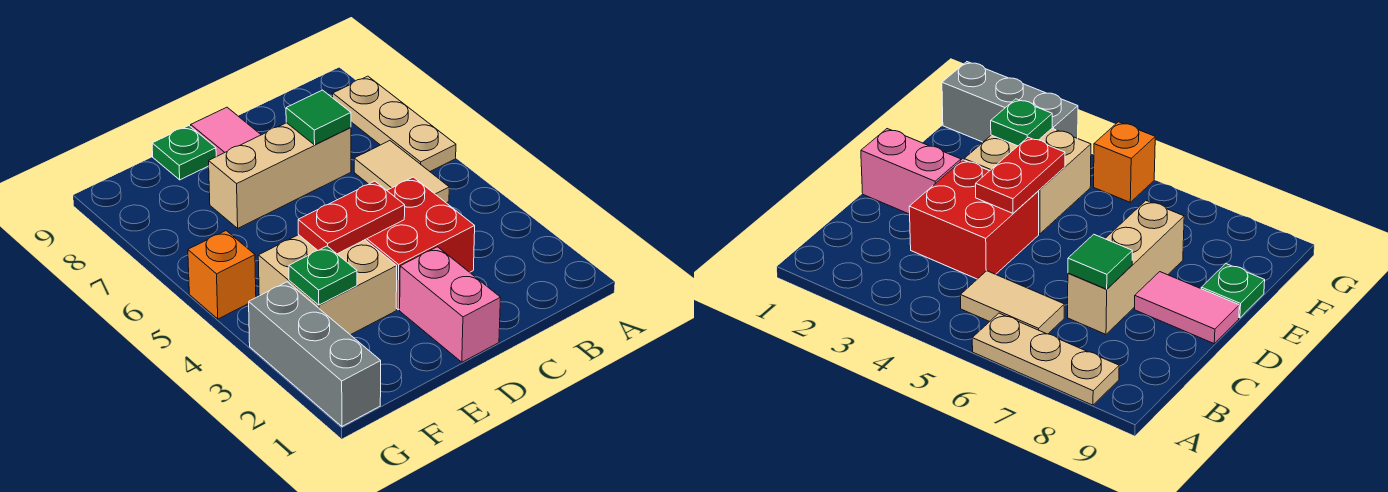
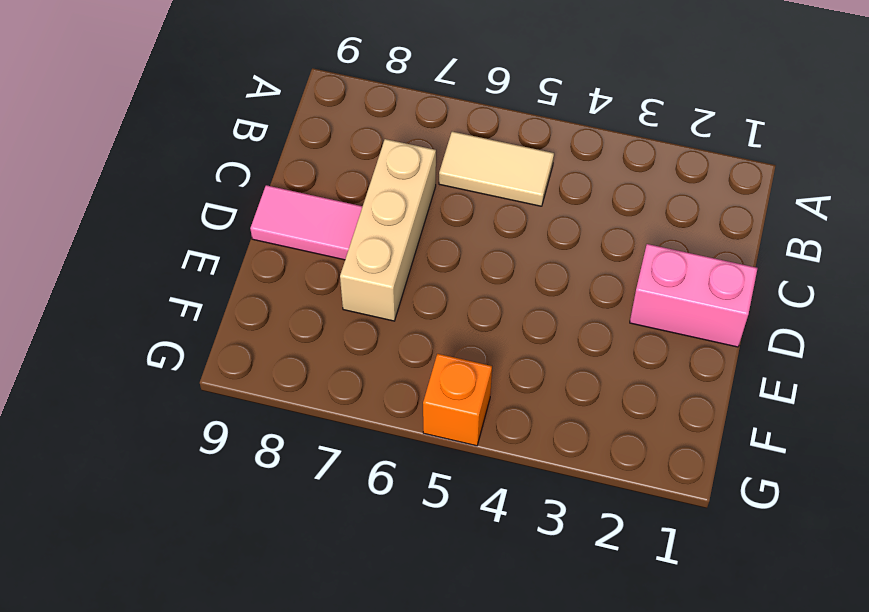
none -> tan 1x3 plate [333,76,456,171]
none -> red 2x2 brick [365,177,475,310]
none -> tan 2x2 brick [258,235,397,335]

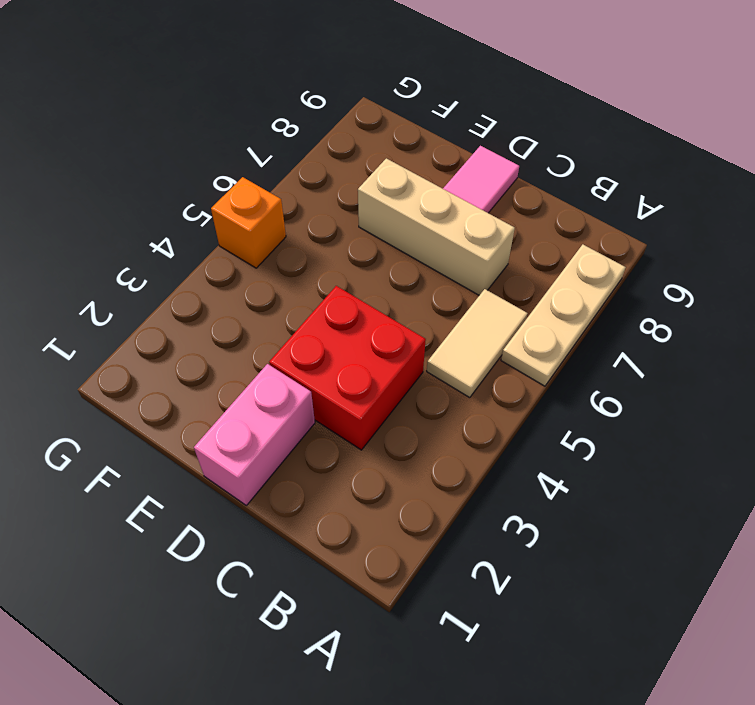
none -> tan 2x2 brick [258,235,397,335]
none -> green 1x1 plate [152,126,216,180]
none -> grey 1x3 brick [249,282,381,426]

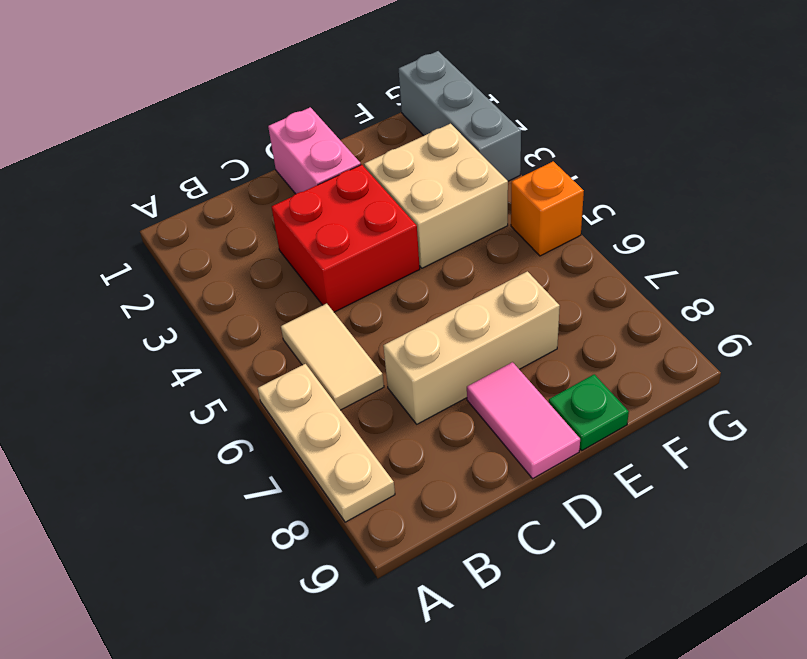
none -> green 1x1 tile [286,90,351,145]
none -> red 1x2 plate [298,181,405,254]
none -> green 1x1 plate [289,246,357,305]

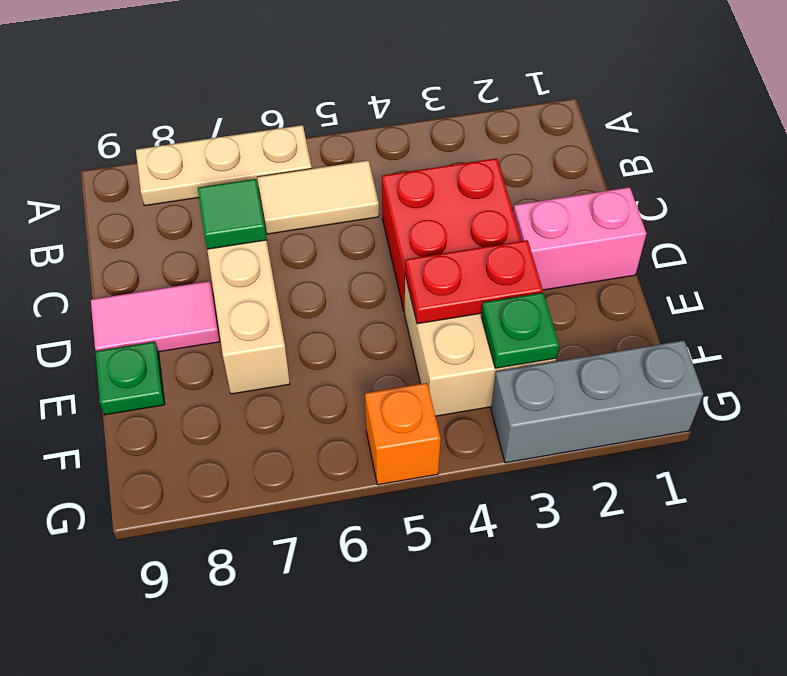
red 1x2 plate [405,240,543,324] -> red 1x2 plate turned to [298,181,405,254]

